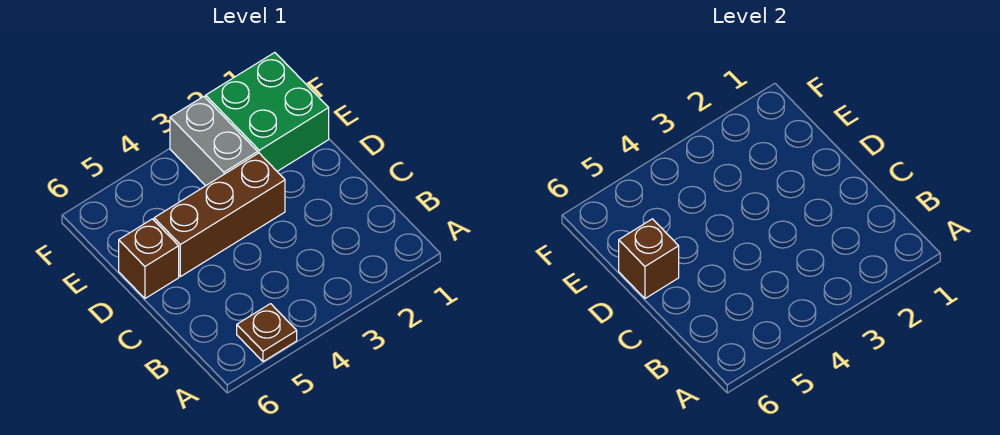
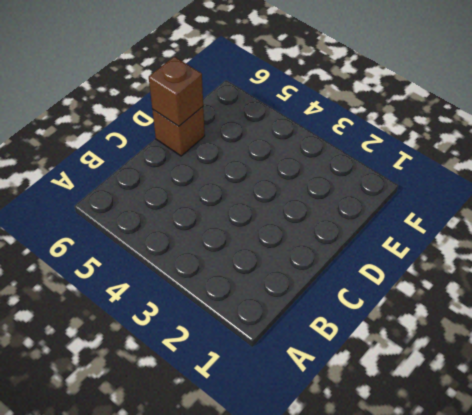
none -> brown 1x1 plate [237,304,297,362]
none -> brown 1x3 brick [154,153,285,277]

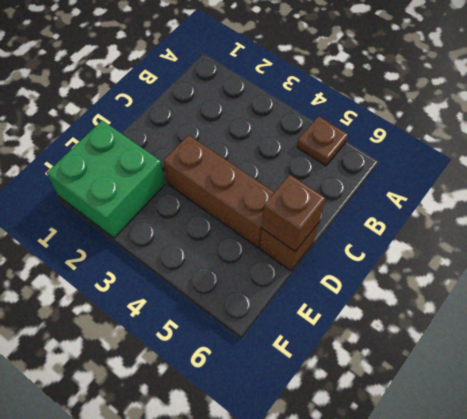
none -> grey 1x2 brick [170,96,258,186]

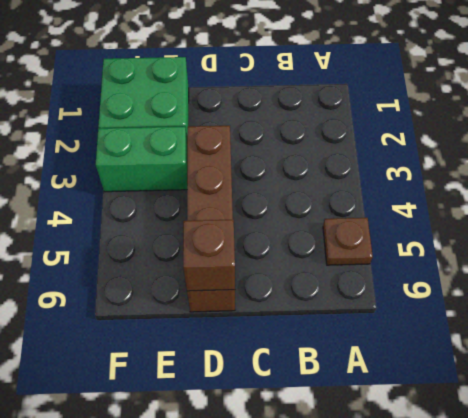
green 1x2 brick [96,127,187,192] -> grey 1x2 brick [170,96,258,186]

